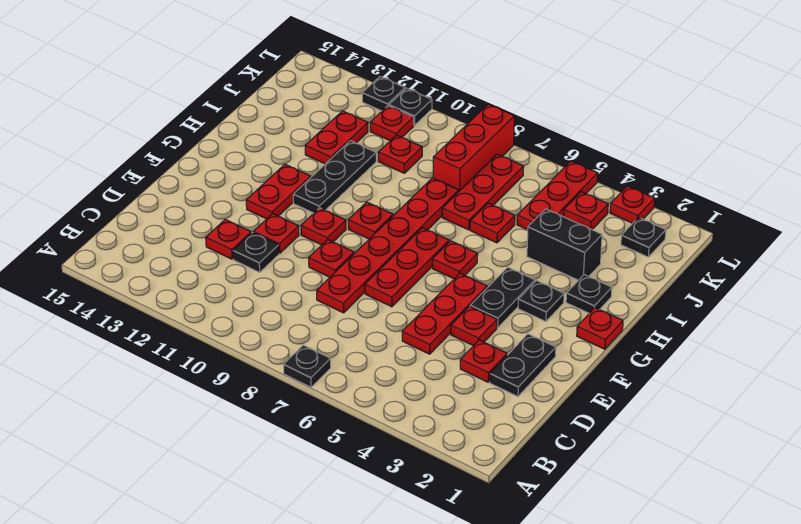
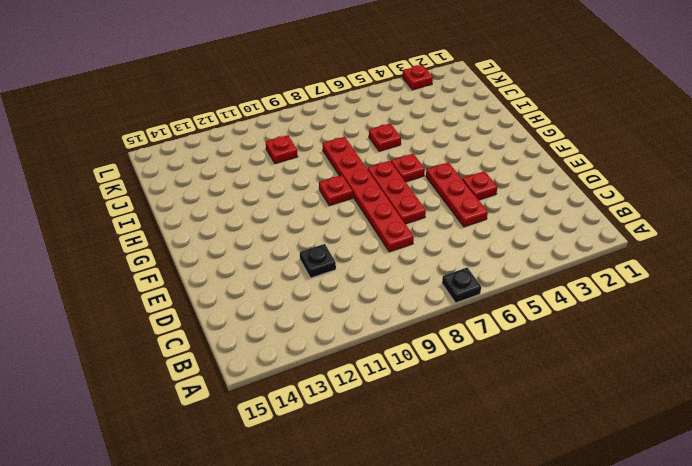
none -> black 1x2 plate [490,334,556,397]
none -> red 1x1 plate [460,340,507,382]
none -> red 1x1 plate [206,220,251,259]
none -> red 1x1 plate [309,240,354,277]

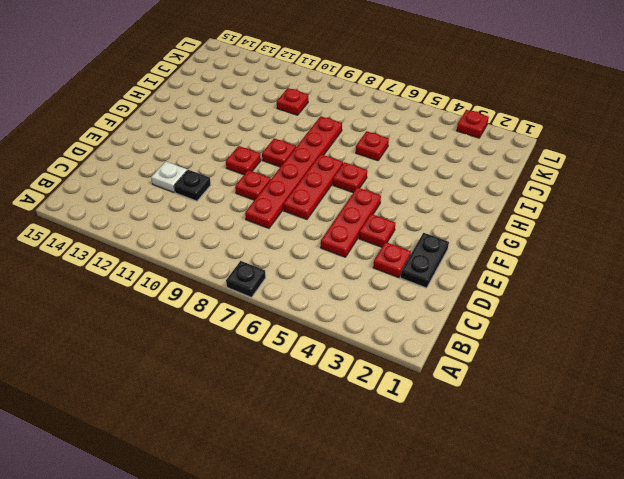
white 1x1 plate [151,161,187,192] -> red 1x1 plate [206,220,251,259]
none -> red 1x1 plate [253,214,299,253]
none -> black 1x2 plate [470,267,535,328]
none -> red 1x2 plate [246,164,311,219]
none -> red 1x1 plate [577,308,623,349]

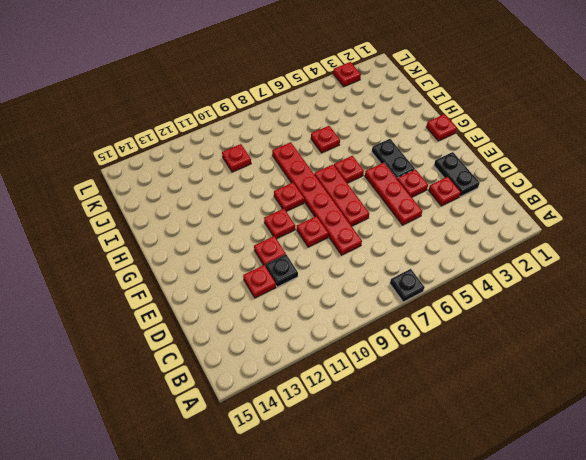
none -> red 1x2 plate [246,164,311,219]
none -> black 1x1 plate [518,281,564,322]
none -> black 1x3 plate [293,141,376,213]
none -> black 1x1 plate [566,275,612,313]

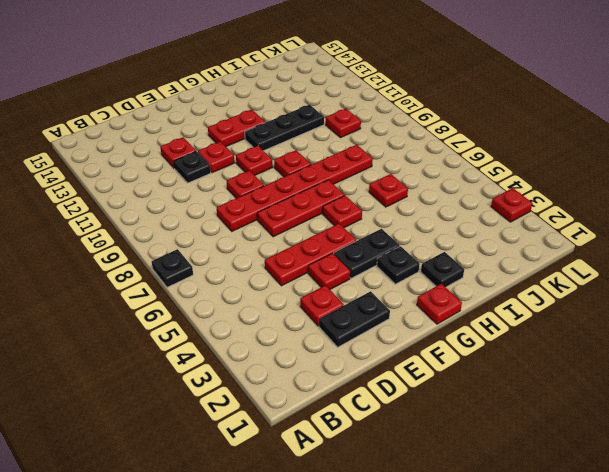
none -> black 1x2 brick [527,209,602,280]
none -> red 1x3 plate [442,154,524,230]
none -> red 1x2 plate [305,111,368,164]
none -> red 1x3 plate [517,161,598,230]

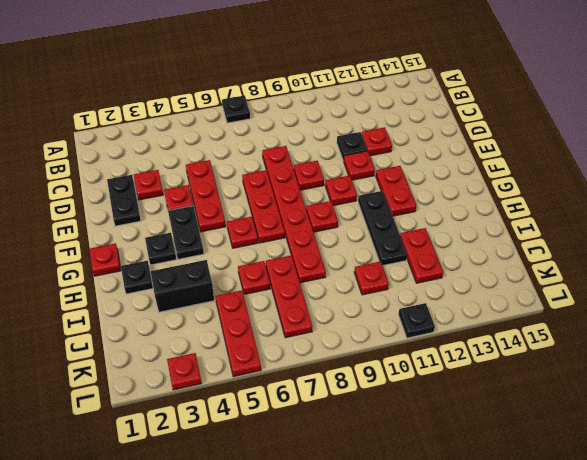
none -> red 1x3 brick [433,104,514,191]
none -> black 1x1 plate [621,217,666,257]
none -> red 1x1 plate [564,192,608,229]
none -> red 1x1 plate [370,106,414,141]

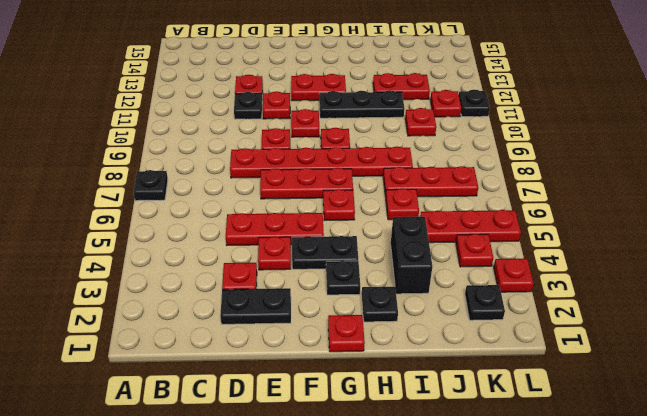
none -> red 1x3 brick [433,104,514,191]
none -> black 1x1 plate [362,77,405,111]

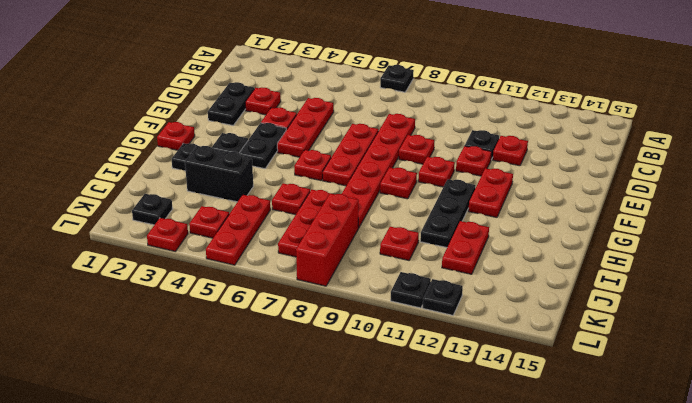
none -> red 1x1 plate [370,106,414,141]

